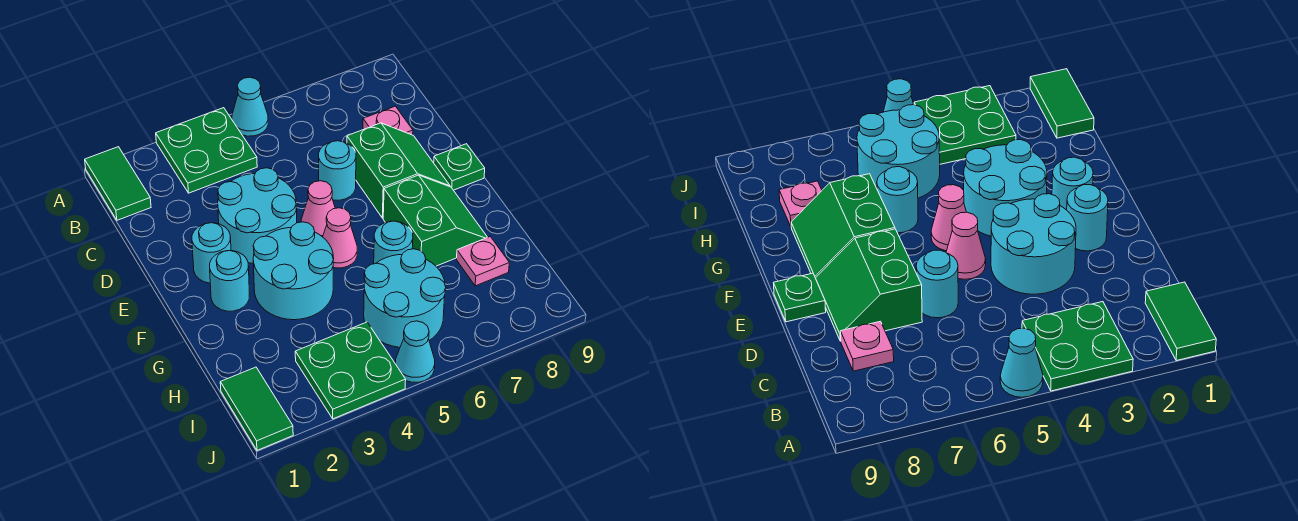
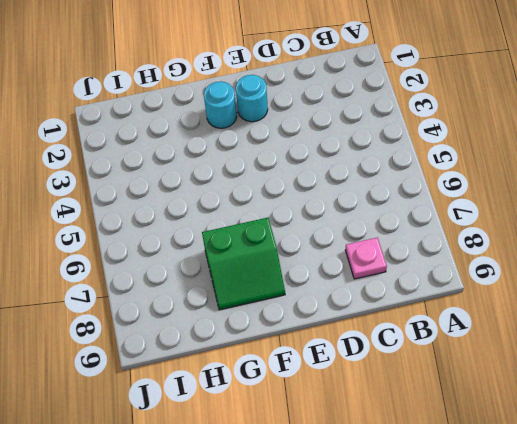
none -> green 1x2 tile [85,147,151,220]
none -> green 2x2 plate [156,108,257,193]
none -> cyan 1x1 cone [232,77,268,136]

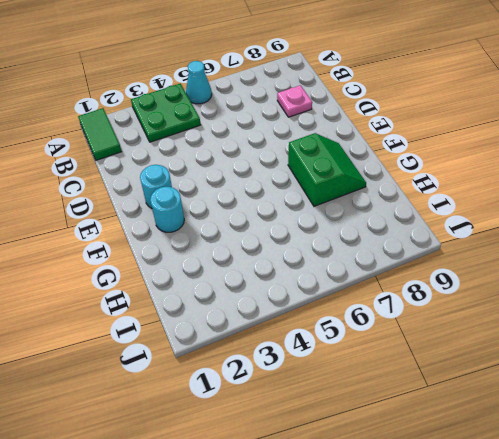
none -> cyan 2x2 round brick [218,168,297,263]
none -> cyan 1x1 round brick [319,141,356,200]
none -> green 2x2 slope [347,123,450,218]

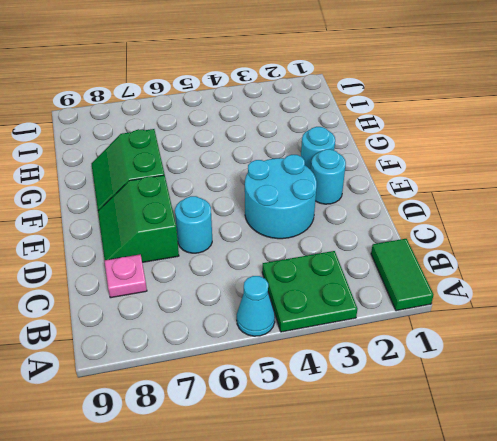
none -> pink 1x1 cone [301,181,335,237]
none -> green 1x1 plate [434,144,485,190]
none -> cyan 2x2 round brick [253,222,334,320]

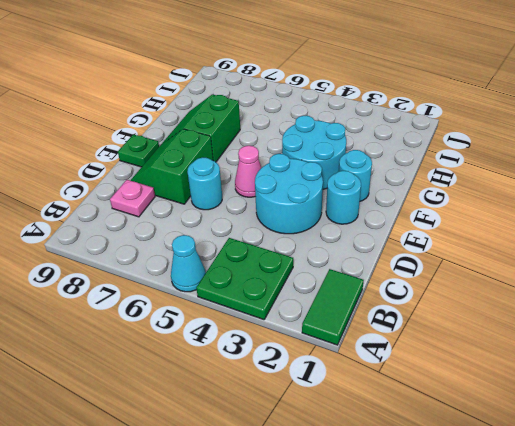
none -> pink 1x1 cone [323,208,357,268]
none -> cyan 1x1 round brick [374,221,413,264]
none -> cyan 2x2 round brick [364,249,446,347]

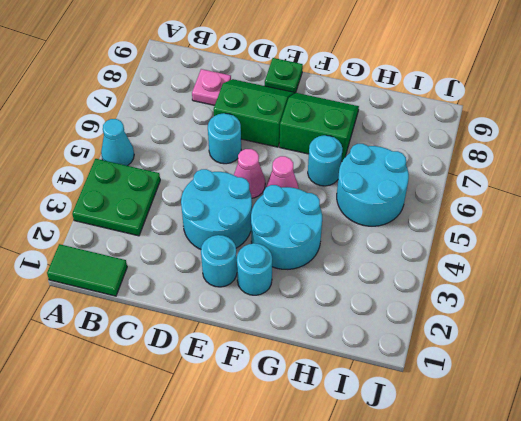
none -> pink 1x1 plate [456,237,509,286]
none -> green 1x2 tile [220,367,293,450]
none -> green 2x2 plate [295,322,406,419]

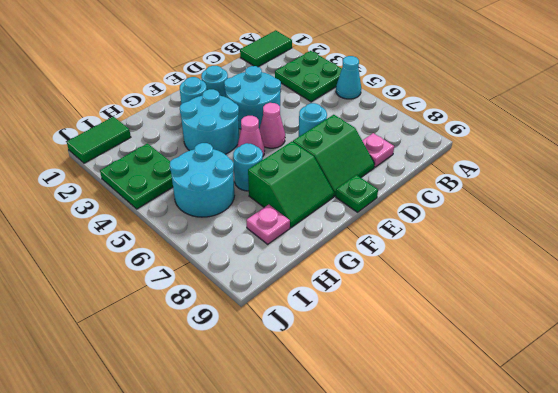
none -> cyan 1x1 cone [395,321,435,382]

